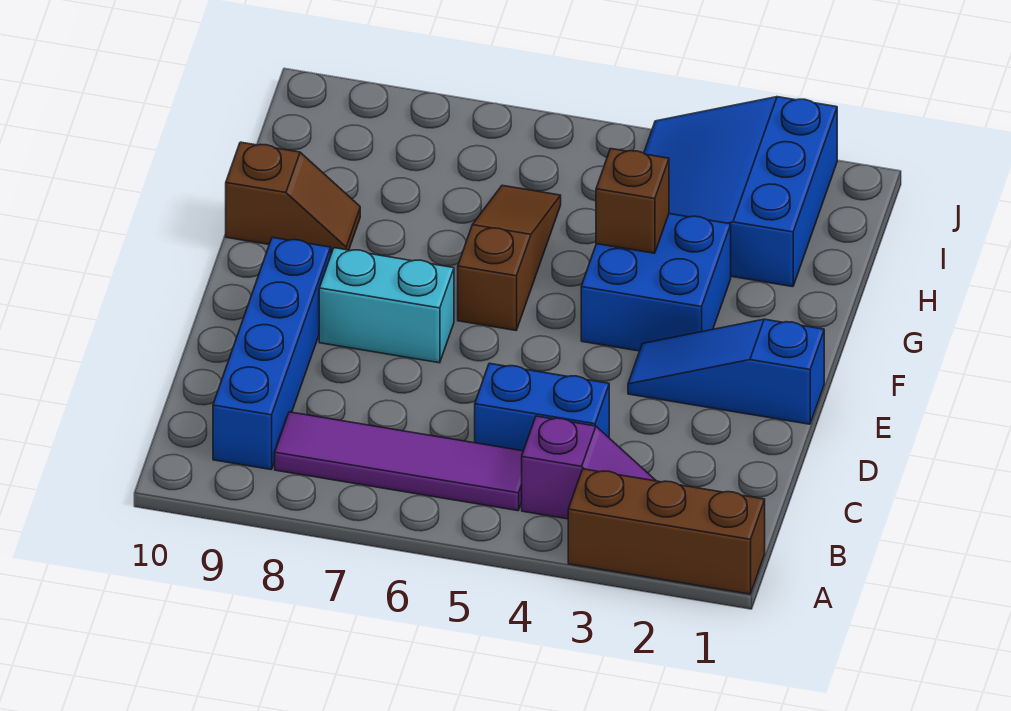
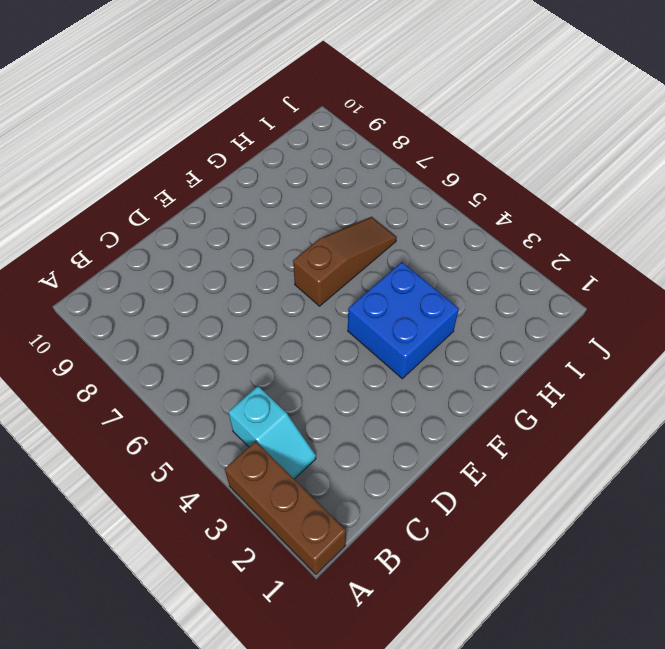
cyan 1x2 slope [228,386,316,479] -> purple 1x2 slope [522,416,656,519]
none -> purple 1x4 tile [275,412,523,511]
none -> blue 1x4 brick [213,237,331,470]
none -> blue 1x2 brick [475,363,609,451]

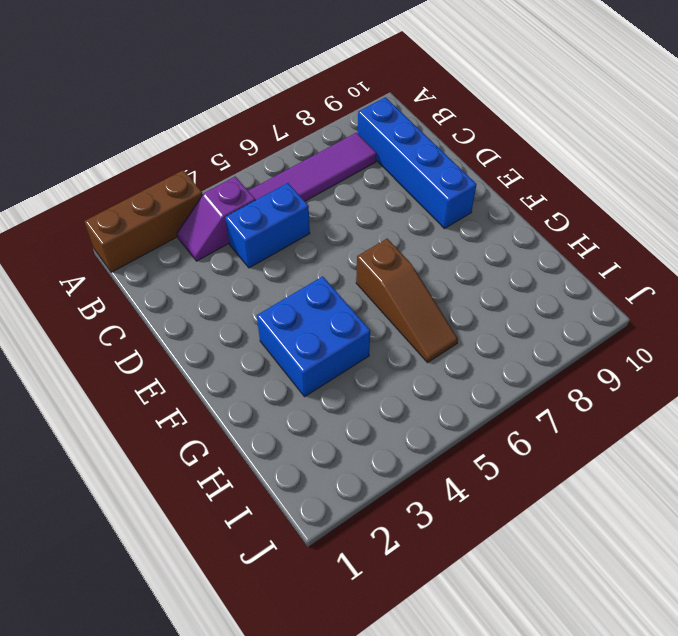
none -> blue 1x3 slope [628,319,824,424]
none -> cyan 1x2 brick [319,248,454,363]
none -> brown 1x2 slope [226,142,360,254]

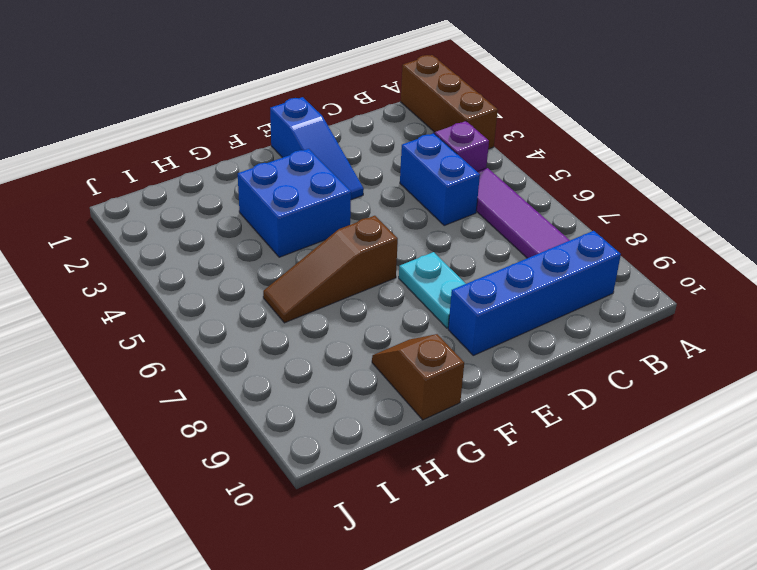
cyan 1x2 plate [399,252,466,328] -> cyan 1x2 brick [319,248,454,363]
none -> blue 3x3 slope [644,97,837,287]
none -> brown 1x1 brick [596,149,669,253]

